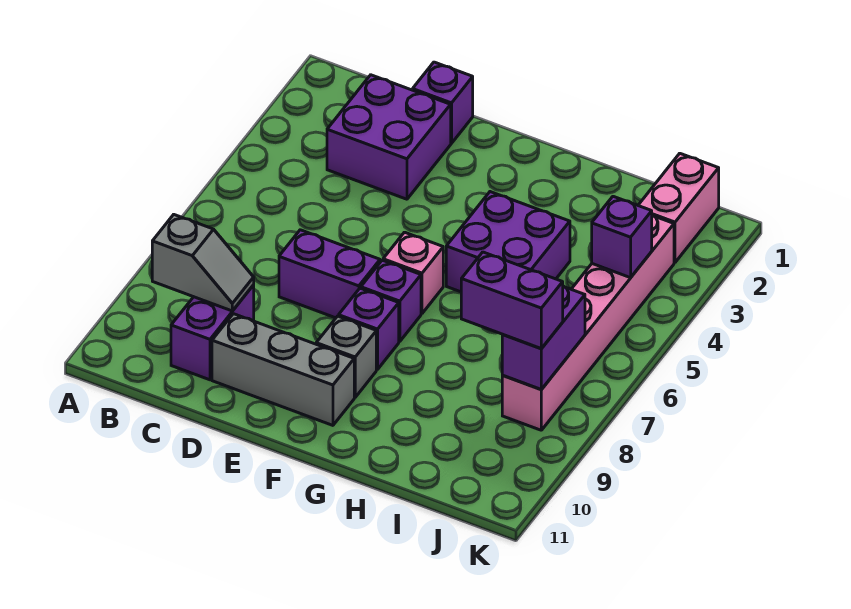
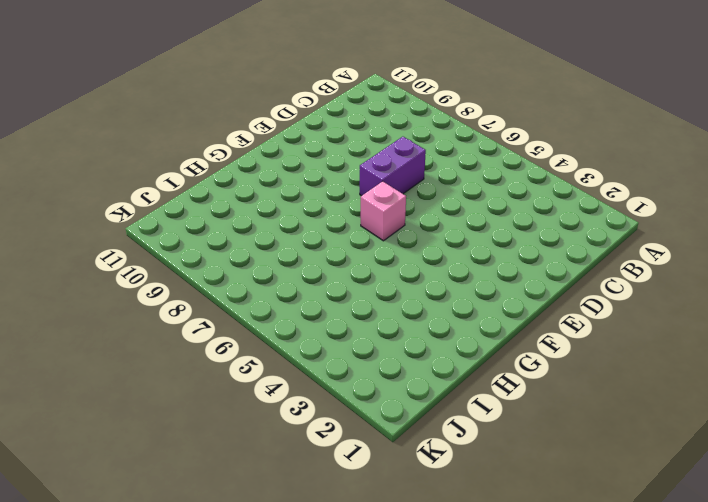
none -> purple 2x2 brick [327,75,451,199]
none -> purple 1x2 brick [171,285,254,380]
none -> purple 1x1 brick [413,62,473,143]

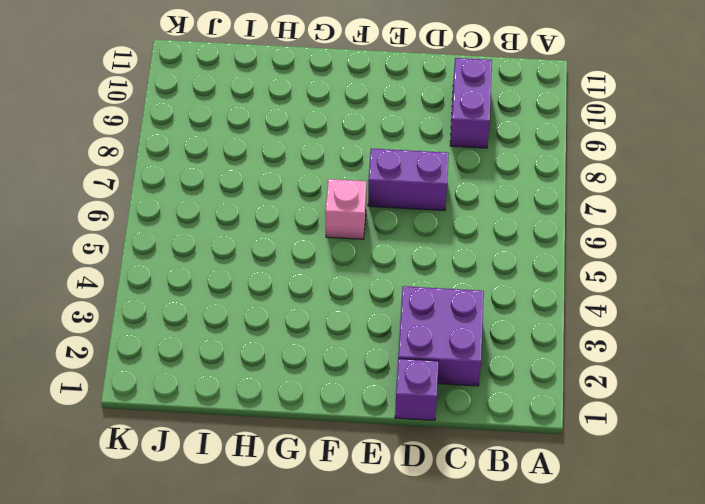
none -> grey 1x3 brick [212,314,354,425]
none -> purple 1x1 brick [361,260,421,342]
none -> purple 1x1 brick [339,288,399,370]

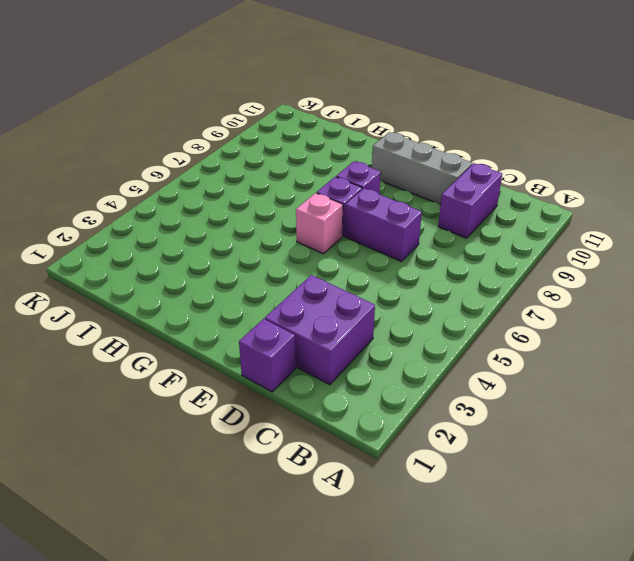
none -> grey 1x1 brick [316,316,376,397]
none -> purple 2x2 brick [446,192,570,292]
none -> pink 1x2 brick [638,153,719,263]

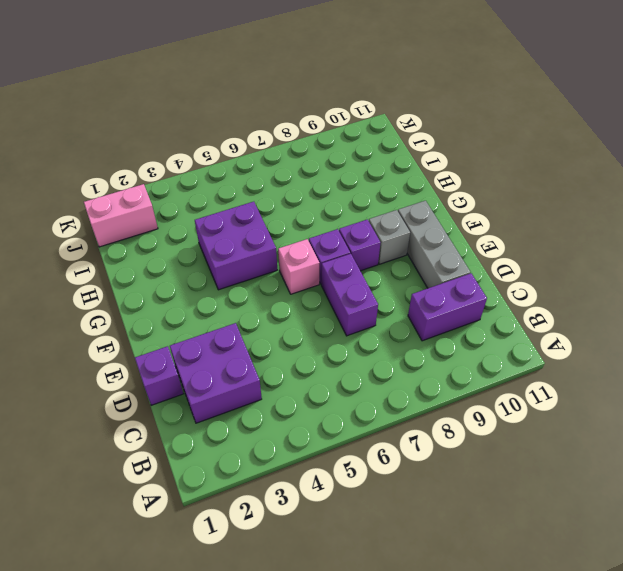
none -> pink 1x6 brick [502,215,674,430]
none -> grey 1x2 slope [152,215,254,311]
none -> purple 1x1 brick [592,196,652,278]

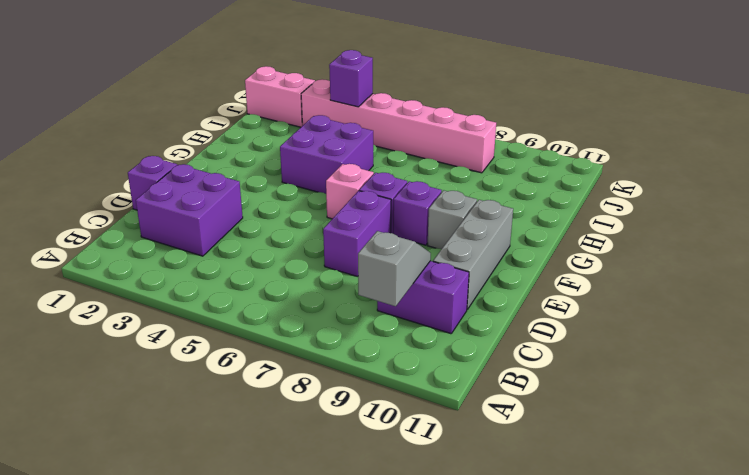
none -> purple 1x2 brick [502,286,585,389]
none -> purple 1x2 brick [461,252,563,349]

